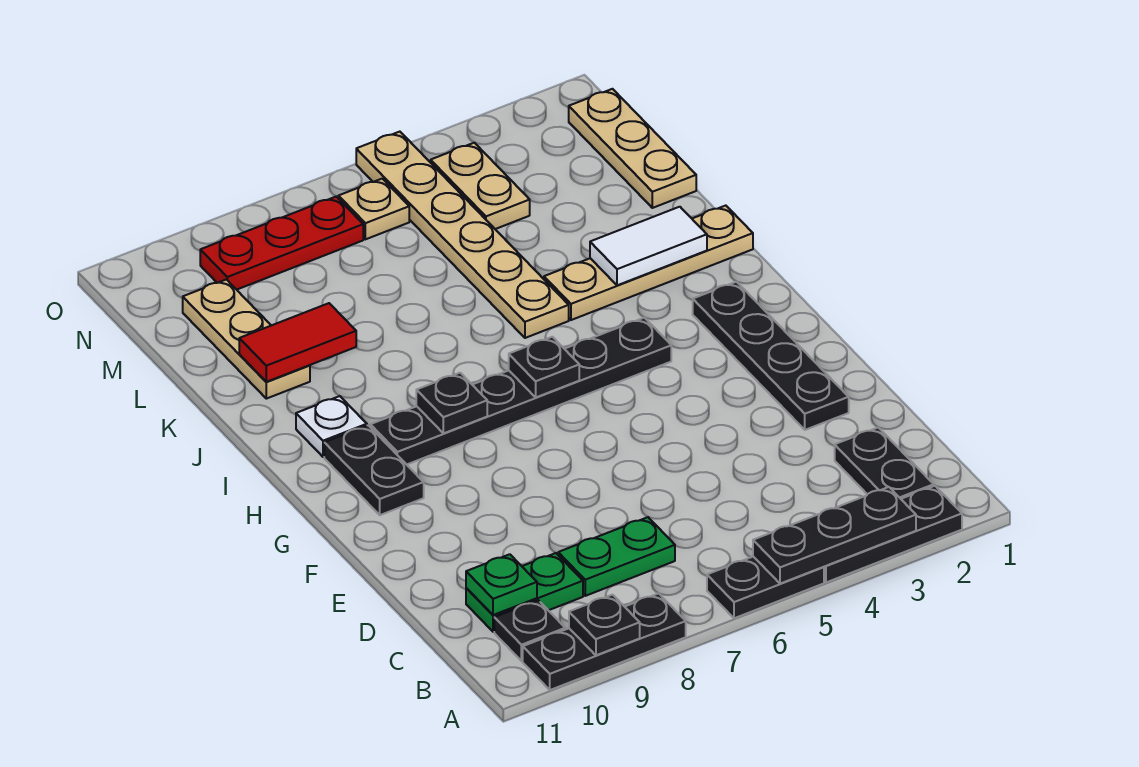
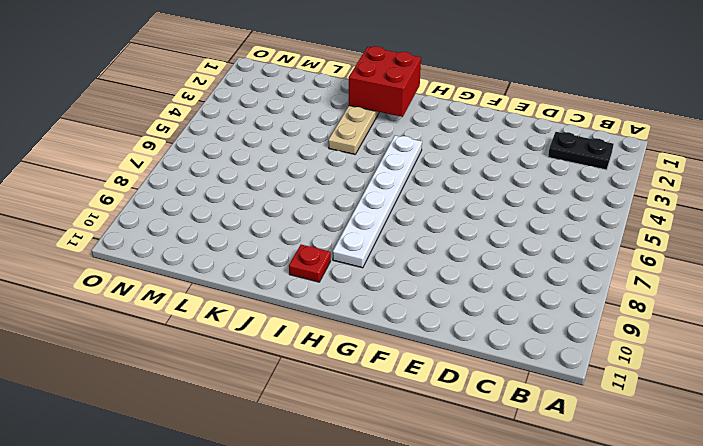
white 1x6 plate [333,135,422,268] -> black 1x6 plate [370,317,671,465]
red 2x2 brick [349,46,421,117] -> white 1x2 tile [590,207,707,285]
red 1x1 plate [289,245,331,282] -> white 1x1 plate [296,396,367,457]
none -> black 1x3 plate [824,486,962,582]
none -> black 1x2 plate [707,557,824,618]
none -> black 1x3 plate [523,593,686,690]

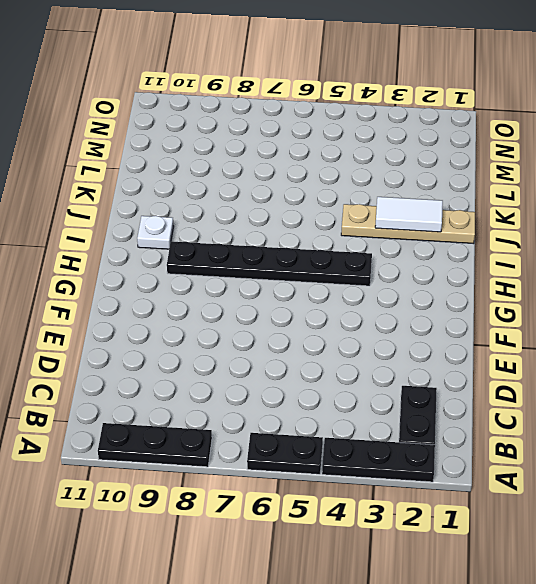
none -> black 1x1 plate [494,600,565,661]
none -> green 1x2 plate [558,517,675,596]
none -> green 1x2 plate [466,553,583,632]

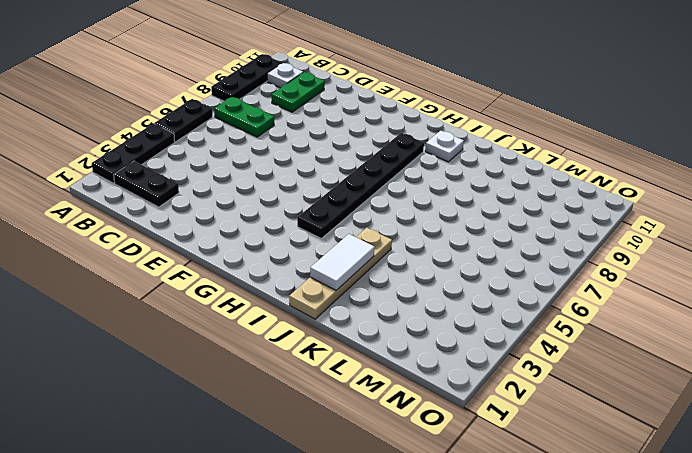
green 1x2 plate [214,97,274,137] -> green 1x2 plate turned to [558,517,675,596]
white 1x1 plate [267,63,303,88] -> black 1x1 plate [494,600,565,661]
none -> black 1x4 plate [693,282,849,430]
none -> black 1x2 plate [324,425,424,515]
none -> tan 1x6 plate [356,132,569,338]

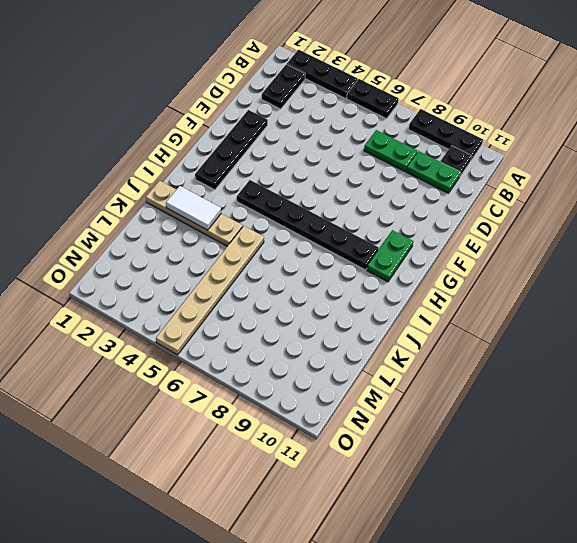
green 1x2 plate [367,230,413,282] -> black 1x2 plate [324,425,424,515]
none -> white 1x1 plate [296,396,367,457]
none -> tan 1x3 plate [183,280,310,399]
none -> tan 1x3 plate [569,89,696,208]

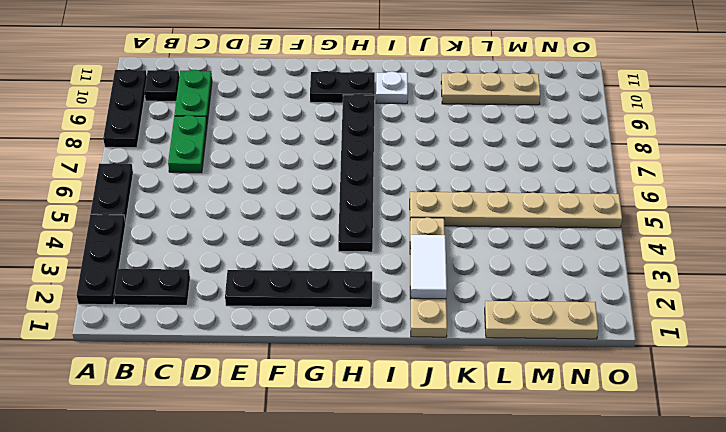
none -> tan 1x2 plate [431,143,530,229]
none -> tan 1x1 plate [338,179,409,239]
none -> red 1x3 plate [200,197,363,290]

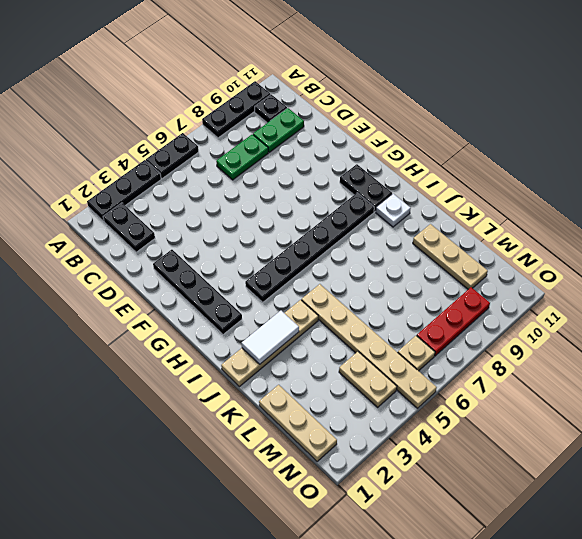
none -> black 1x3 plate [753,487,916,584]
none -> black 1x1 plate [569,595,640,655]
none -> green 1x1 plate [466,554,537,615]

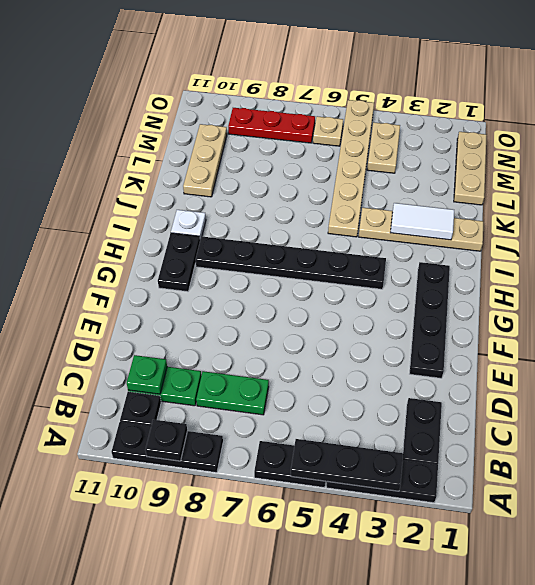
none -> black 1x1 plate [509,337,579,397]
none -> black 1x1 plate [416,373,487,433]
none -> red 1x2 tile [239,303,356,382]

